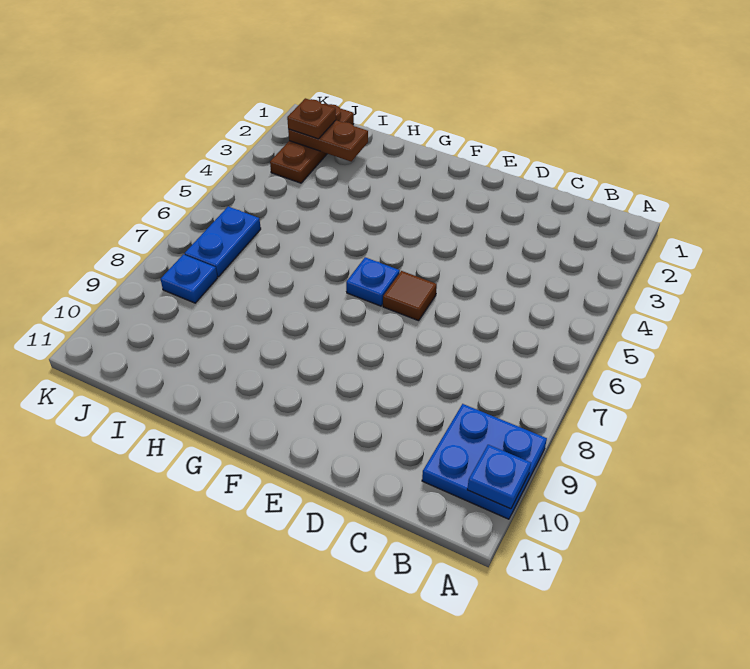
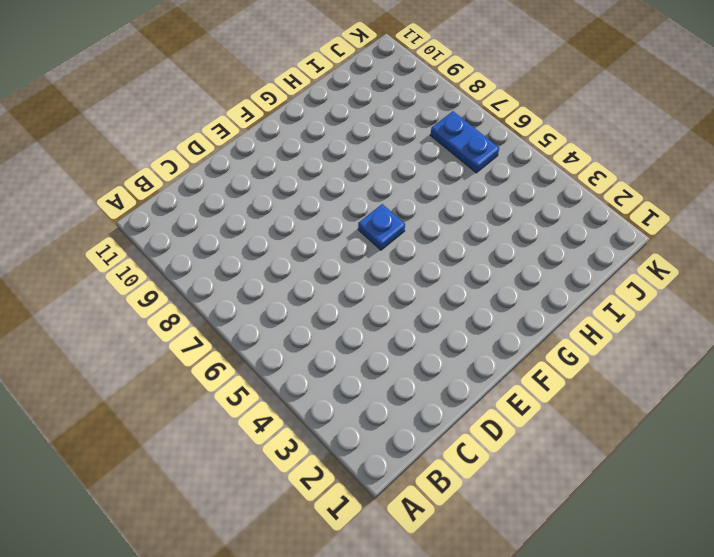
none -> blue 2x2 plate [422,404,547,519]
none -> brown 1x1 tile [383,271,437,321]

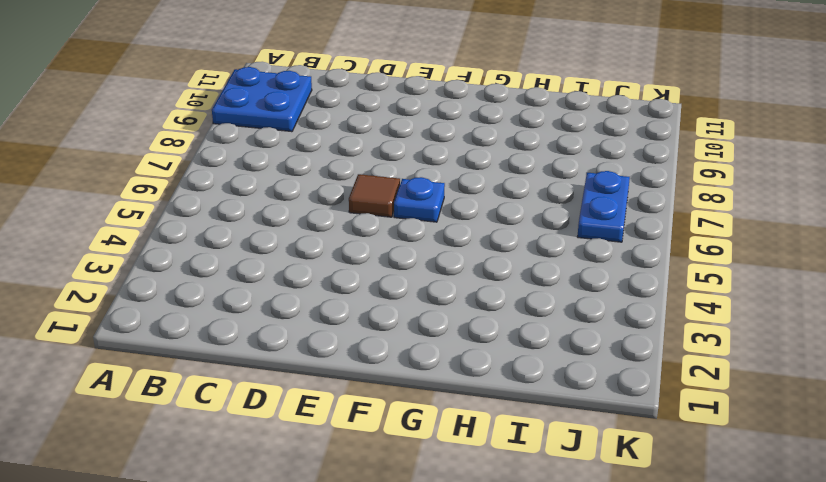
none -> brown 1x3 plate [270,103,354,183]
none -> blue 1x1 plate [161,254,217,303]

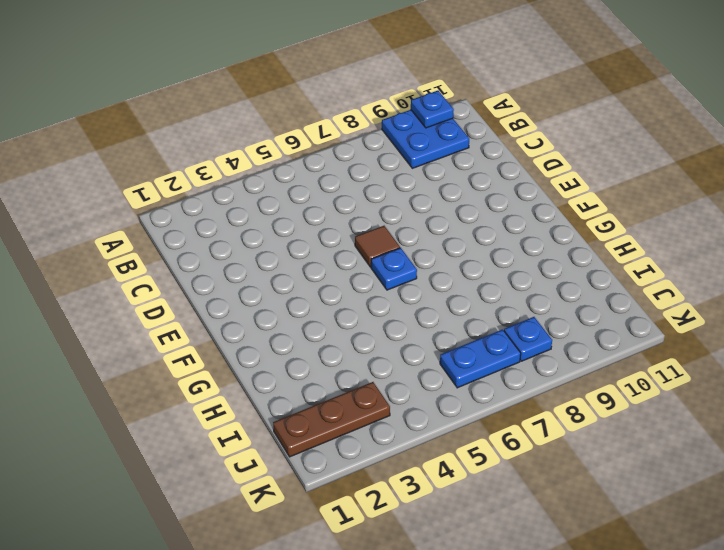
none -> brown 1x2 plate [288,120,368,161]
none -> brown 1x1 plate [287,98,336,139]

